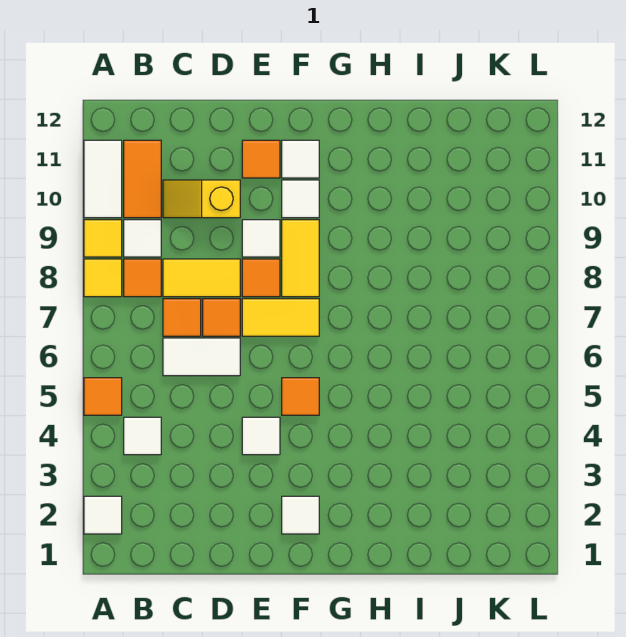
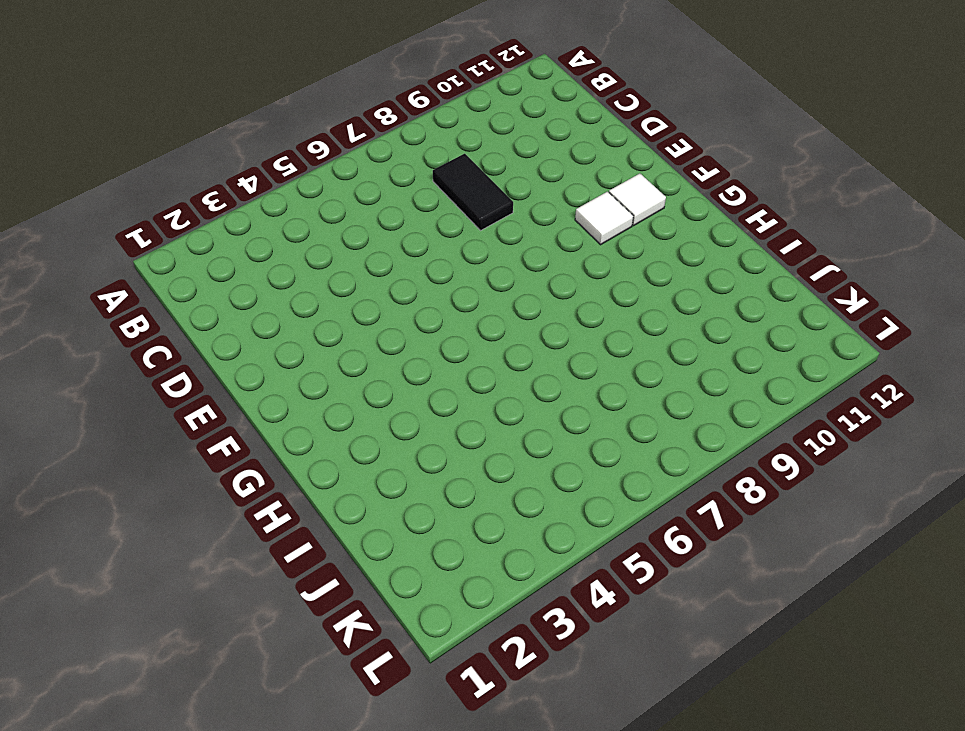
black 1x2 tile [433,154,513,230] -> yellow 1x2 tile [163,259,240,297]
none -> white 1x1 tile [84,496,122,534]
none -> orange 1x1 tile [84,378,122,415]
none -> yellow 1x1 tile [84,259,122,297]

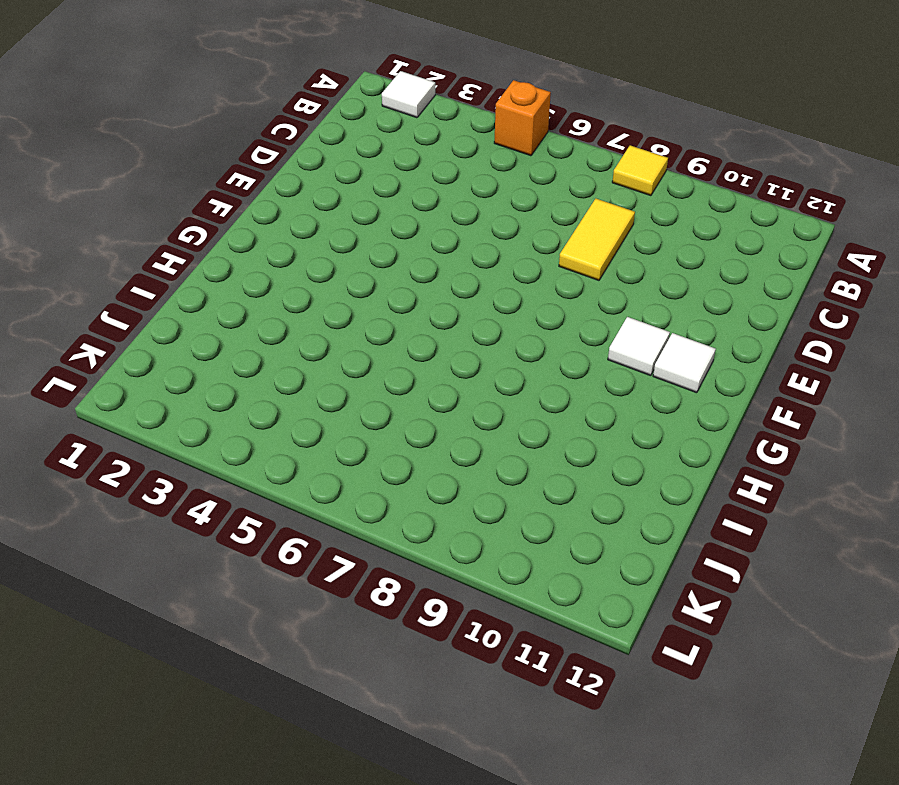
orange 1x1 brick [494,80,551,156] -> orange 1x1 tile [84,378,122,415]
none -> yellow 1x1 tile [84,220,122,257]
none -> white 1x2 tile [84,140,122,218]
none -> white 1x1 tile [124,417,161,455]

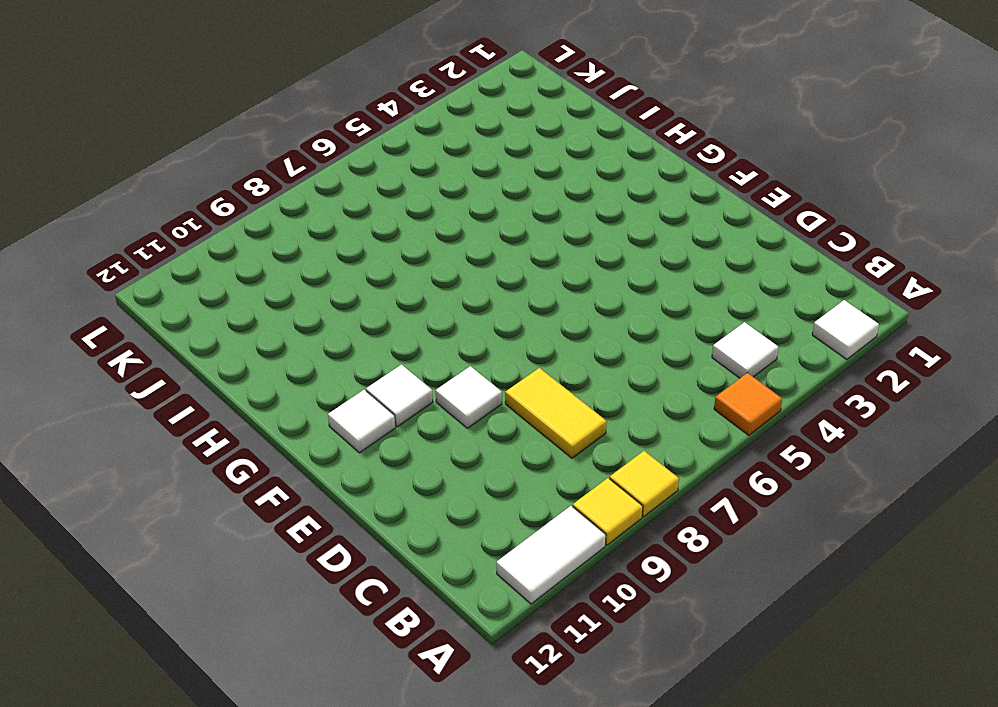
none -> orange 1x1 tile [124,259,161,297]
none -> white 1x1 tile [124,220,161,257]
none -> orange 1x2 tile [124,140,161,218]

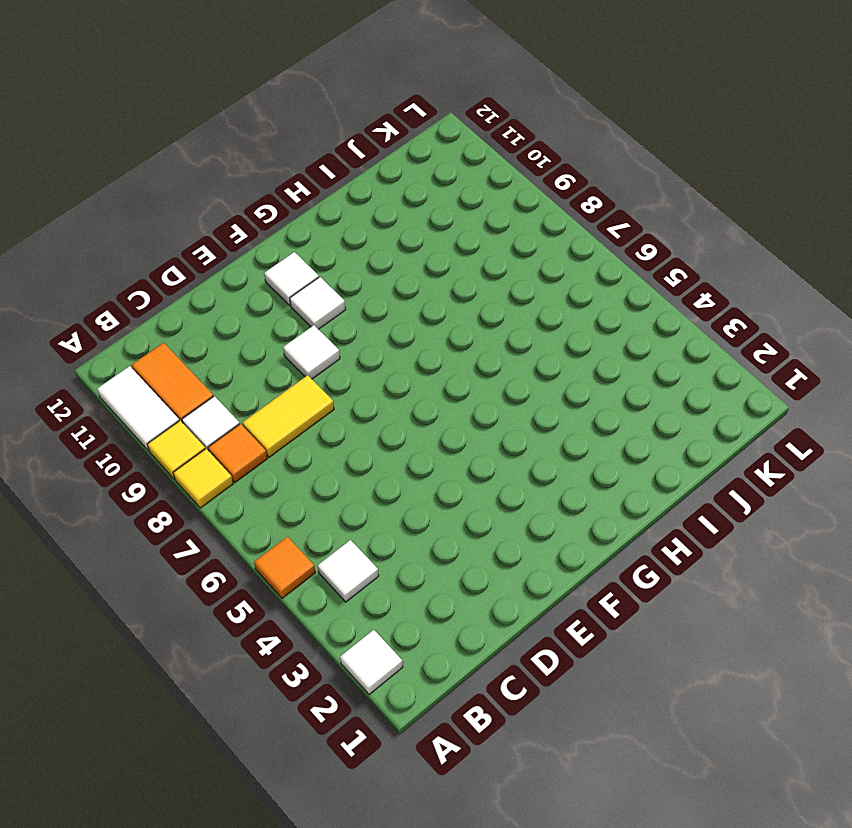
none -> white 1x2 tile [163,338,240,376]
none -> orange 1x1 tile [163,299,201,336]
none -> yellow 1x2 slope [163,180,240,218]

